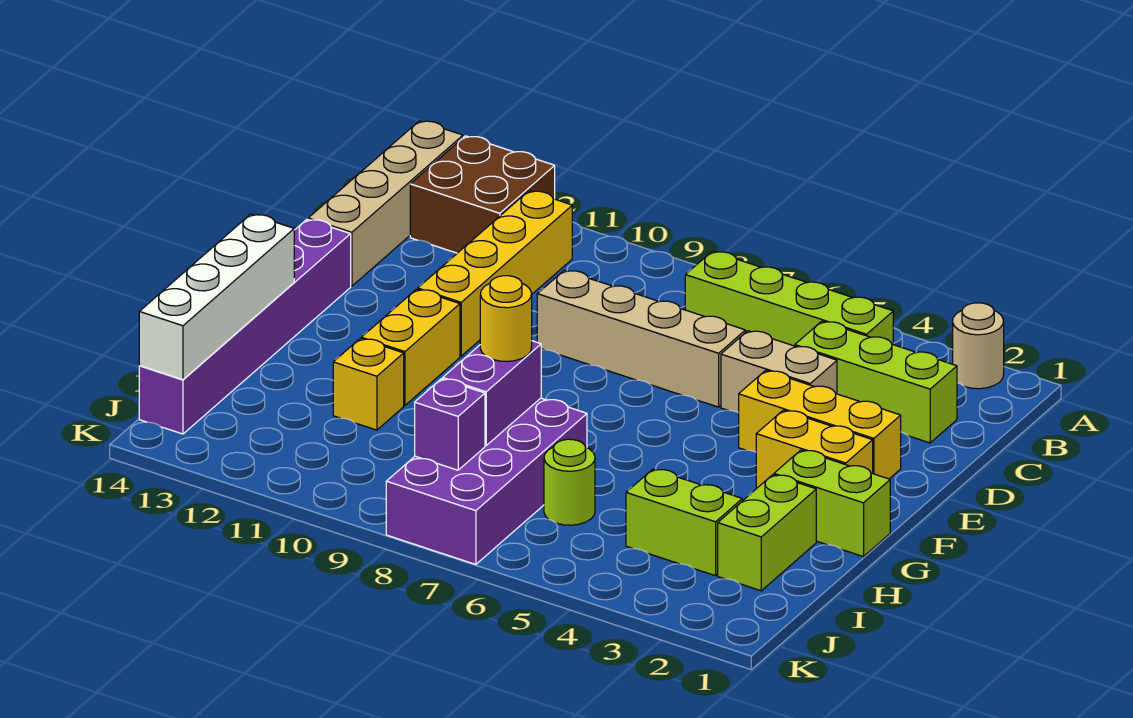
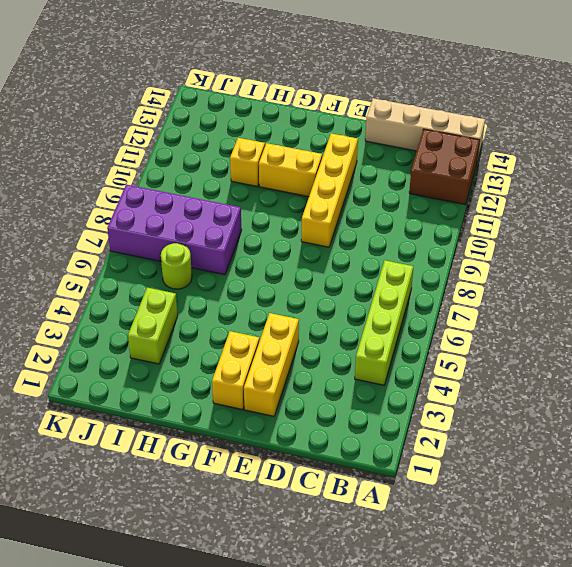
yellow 1x4 brick [301,133,358,247] -> yellow 1x4 brick turned to [418,191,572,356]
none -> tan 1x1 round brick [953,303,1004,389]
none -> lime 1x3 brick [795,321,957,443]
none -> tan 1x2 brick [721,331,837,413]

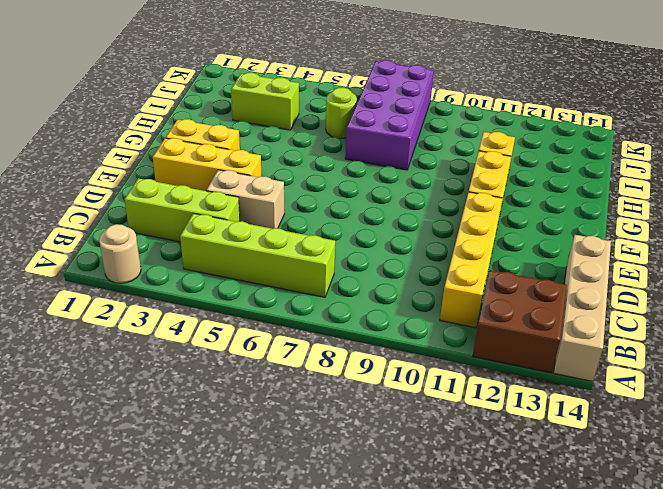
none -> tan 1x4 brick [537,270,745,407]
none -> purple 1x6 brick [139,219,351,434]
none -> lime 1x2 brick [774,450,890,557]

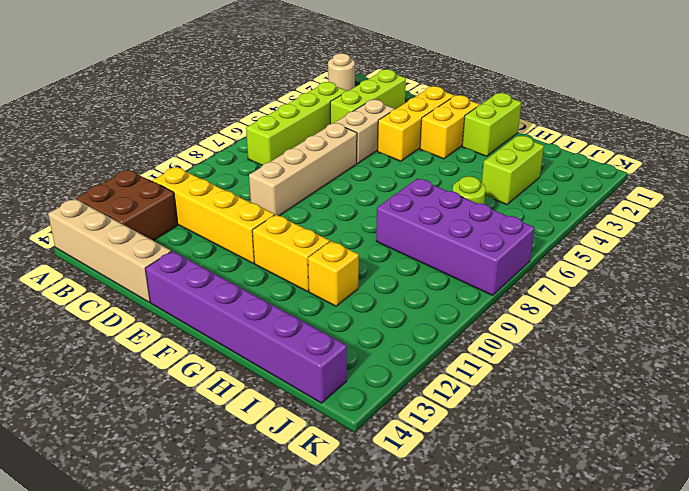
none -> lime 1x2 brick [718,475,816,591]
none -> white 1x4 brick [139,214,294,380]
none -> purple 1x2 brick [443,341,541,446]

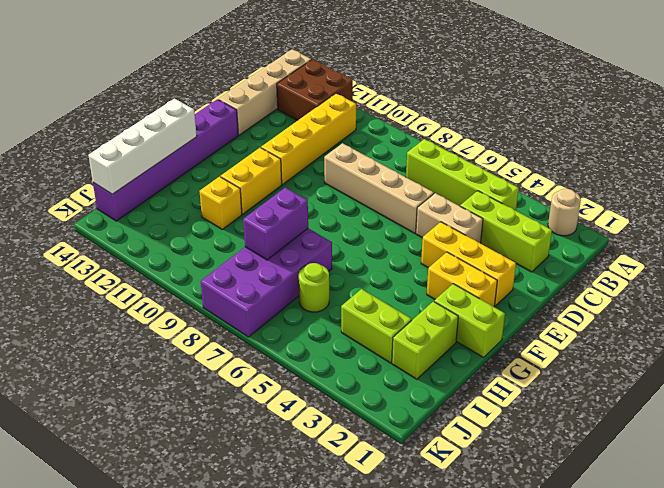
none -> purple 1x1 brick [415,379,485,470]
none -> yellow 1x1 round brick [480,276,532,361]

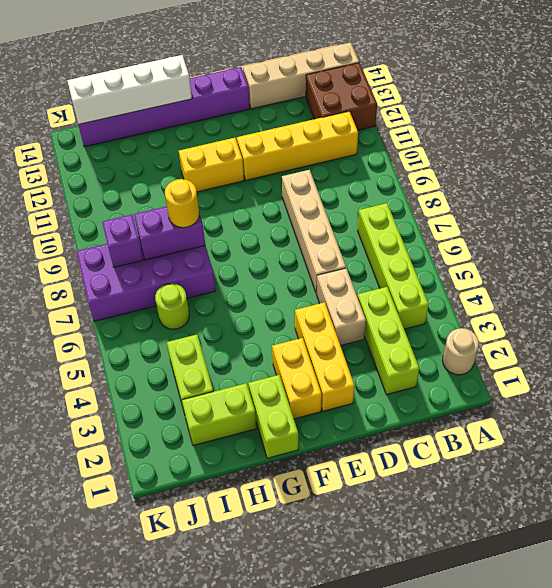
none -> yellow 1x1 brick [333,339,404,430]

